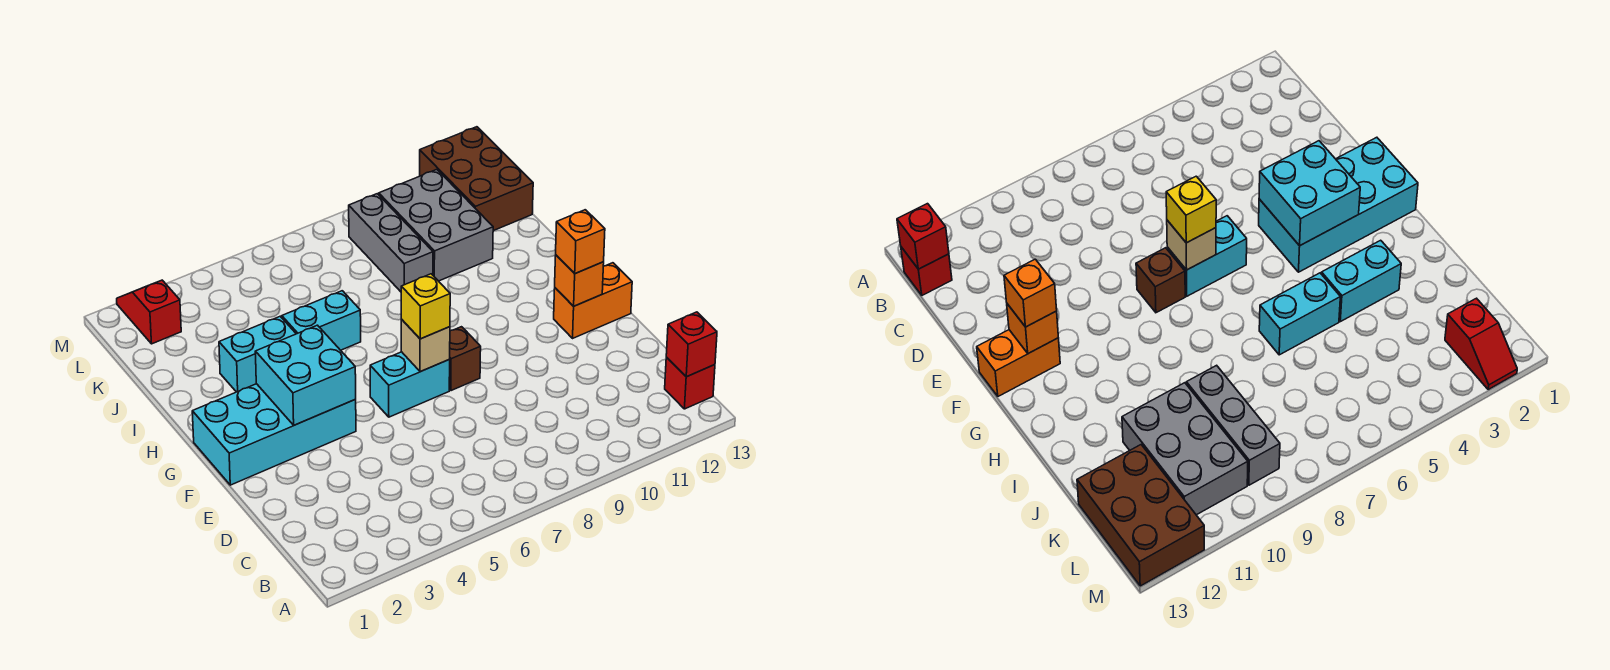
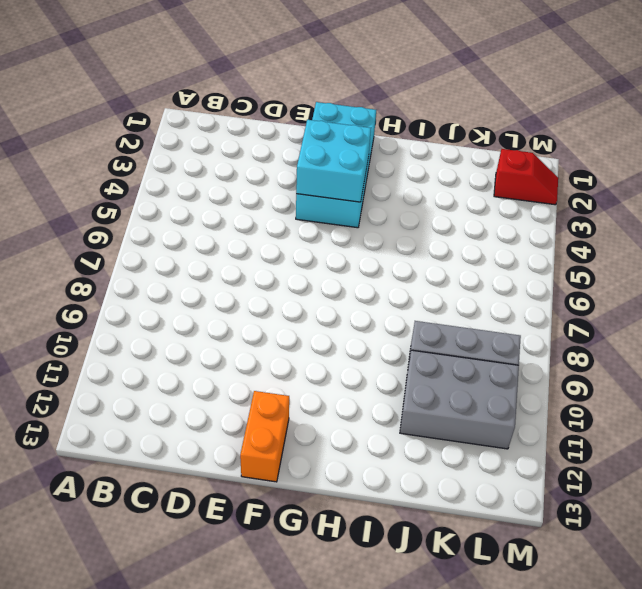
none -> red 1x1 brick [665,357,715,409]
none -> cyan 1x2 brick [370,352,450,417]
none -> brown 1x1 brick [449,327,481,391]

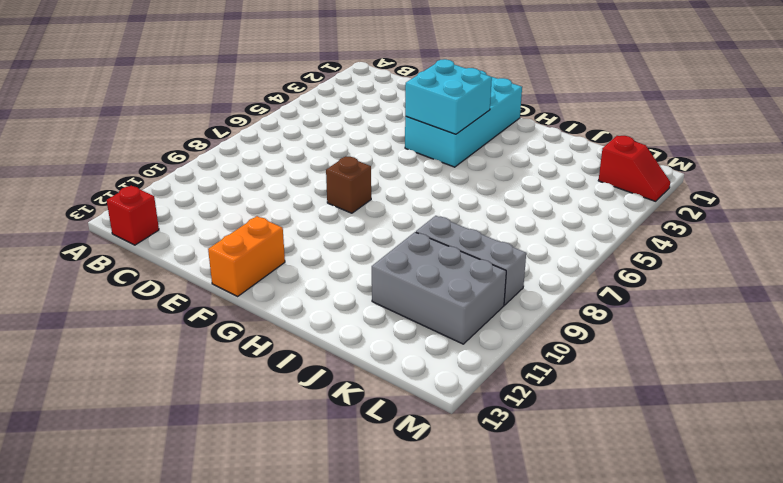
none -> cyan 1x2 brick [370,352,450,417]
none -> cyan 1x2 brick [219,316,296,392]
none -> cyan 1x2 brick [282,291,361,350]

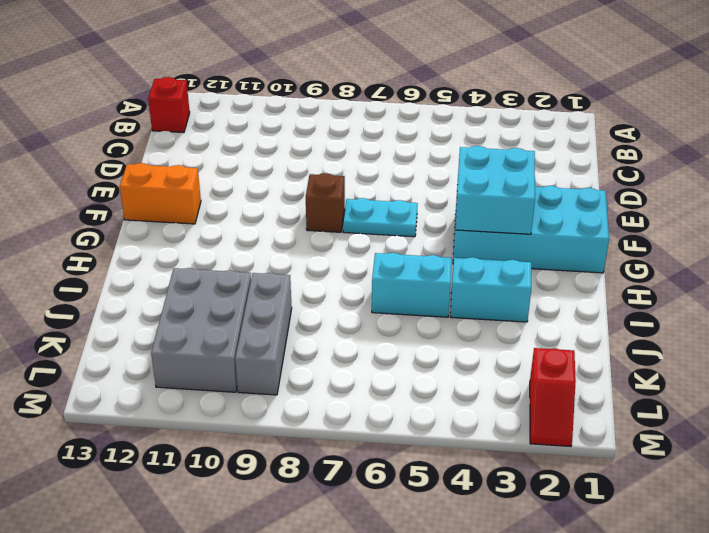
cyan 1x2 plate [343,198,418,237] -> cyan 1x2 brick [370,352,450,417]
none -> brown 2x3 brick [420,127,533,231]
none -> red 1x1 brick [666,312,717,377]
none -> tan 1x1 brick [401,319,450,372]

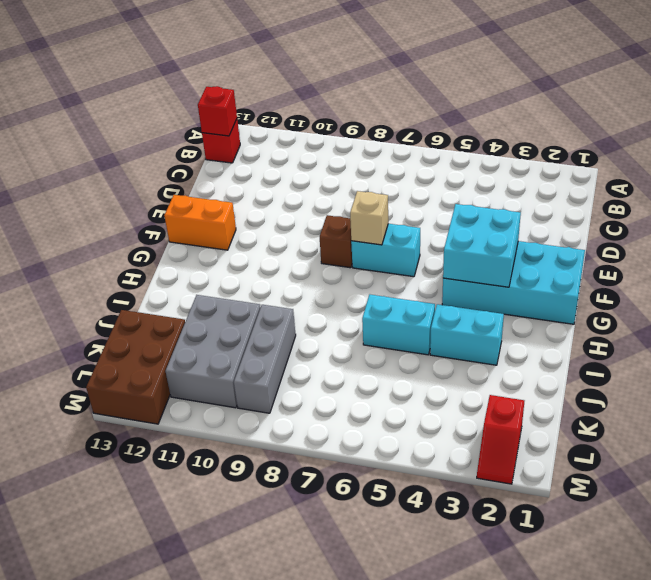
none -> orange 1x1 brick [555,255,604,306]
none -> yellow 1x1 brick [401,274,450,339]
none -> orange 1x1 brick [556,210,605,274]

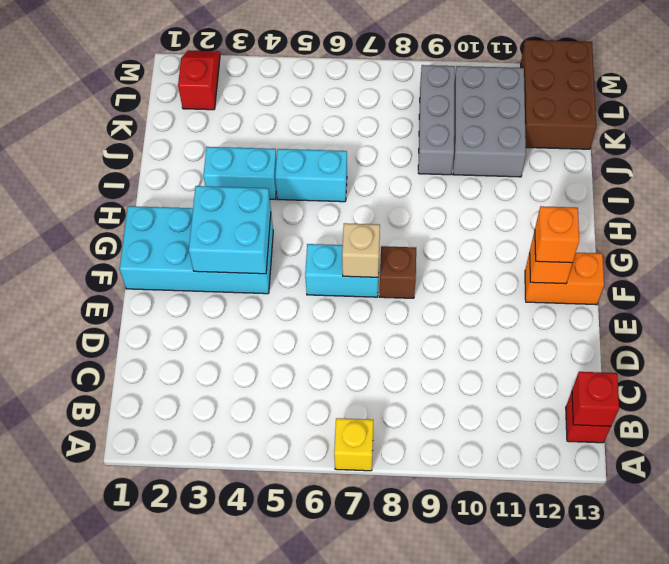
yellow 1x1 brick [334,418,373,471] -> yellow 1x1 brick moved to [401,274,450,339]

